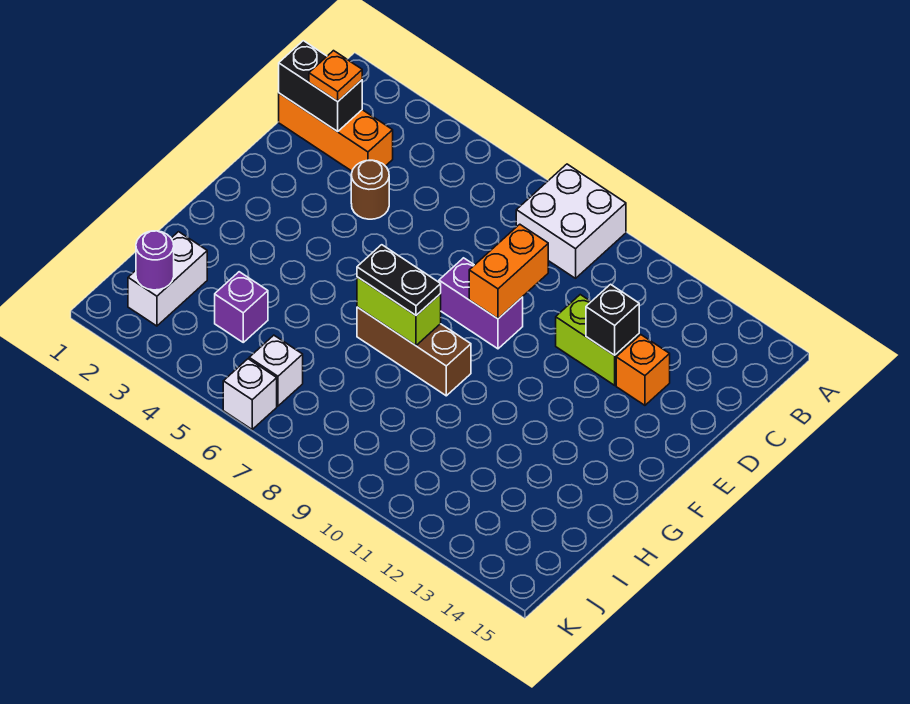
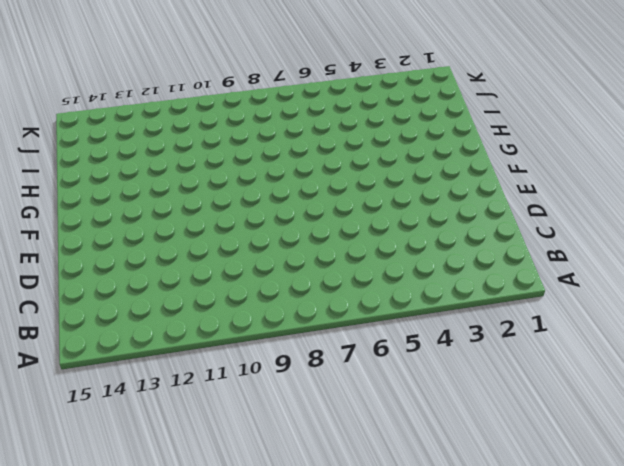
none -> white 2x2 brick [516,164,626,278]
none -> orange 1x3 brick [279,93,393,171]
none -> brown 1x1 round brick [351,160,389,219]

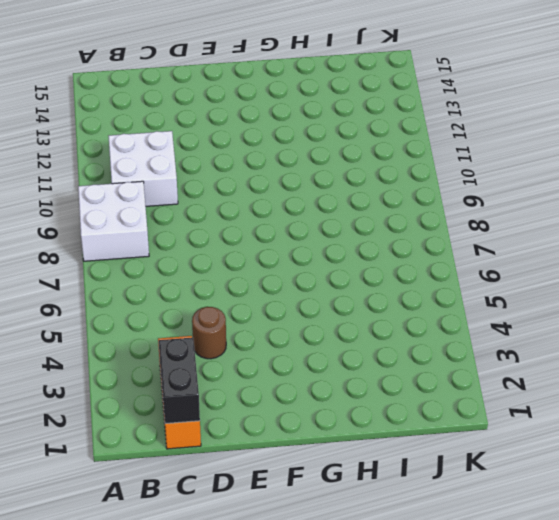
white 2x2 brick [108,131,178,206] -> none
none -> lime 1x2 brick [556,295,639,385]
none -> orange 1x1 brick [616,335,670,405]
none -> purple 1x2 brick [439,258,523,349]

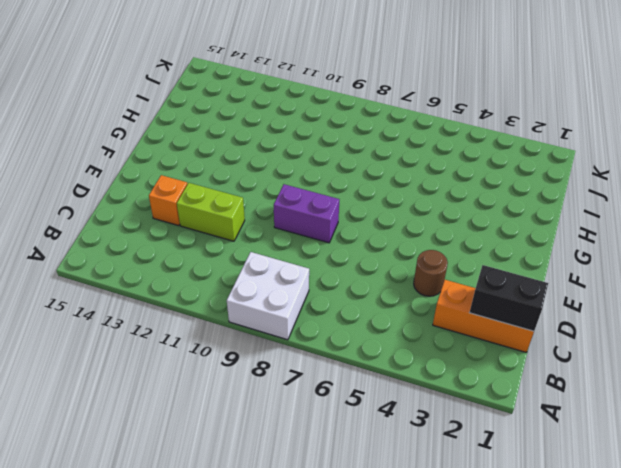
none -> brown 1x3 brick [357,307,471,396]
none -> white 1x2 brick [128,232,207,326]
none -> purple 1x1 brick [215,272,268,342]

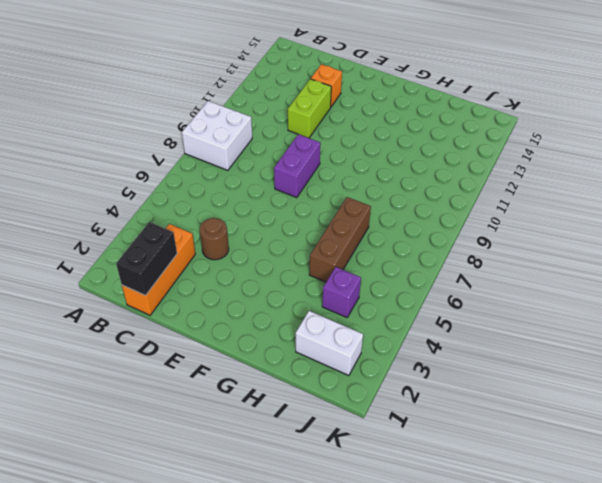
brown 1x3 brick [309,197,371,282] -> brown 1x3 brick moved to [357,307,471,396]
none -> white 1x1 brick [249,335,303,406]
none -> white 1x1 brick [223,359,277,429]
none -> orange 1x2 brick [469,224,548,319]

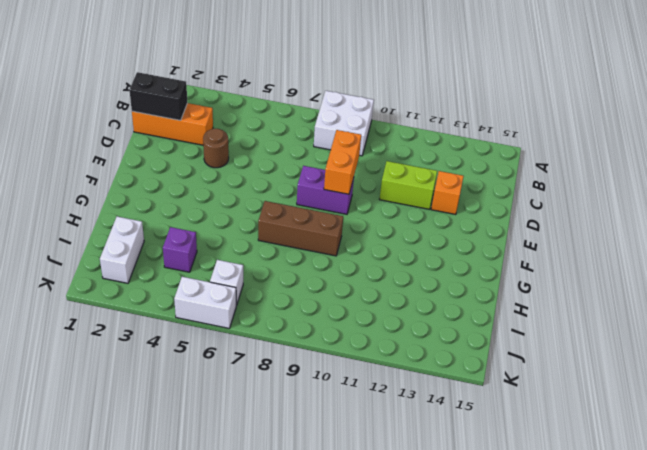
white 1x2 brick [174,277,236,328] -> white 1x1 brick [223,359,277,429]
none -> black 1x1 brick [586,284,639,355]
none -> lime 1x2 brick [357,277,441,346]
none -> purple 1x1 round brick [136,231,174,290]

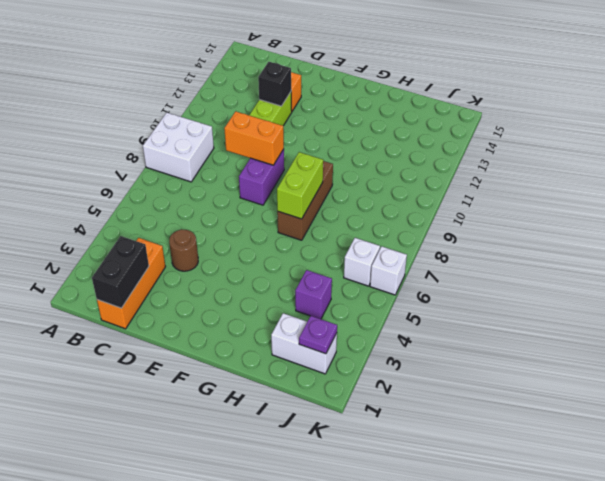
purple 1x1 plate [299,316,337,354] -> purple 1x1 round brick [136,231,174,290]
none -> orange 1x1 plate [309,51,362,101]
none -> black 1x2 plate [357,245,441,315]

